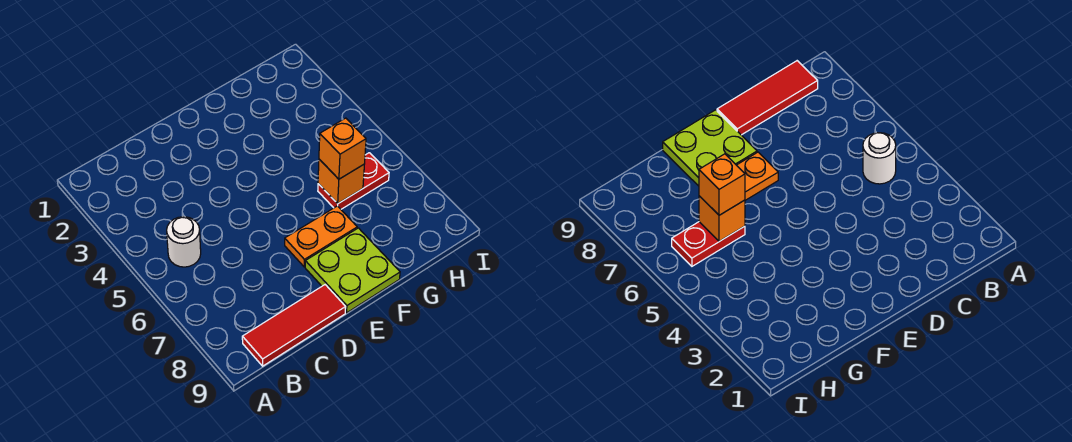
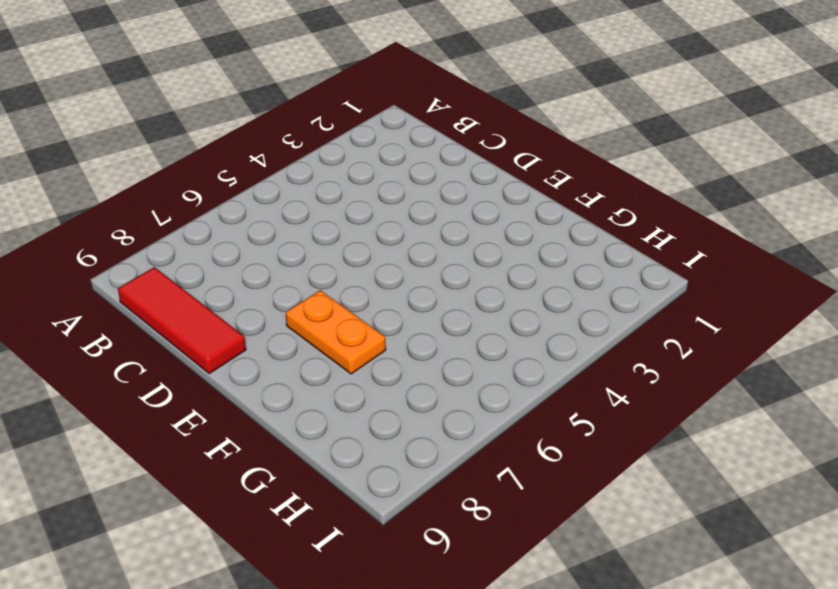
none -> white 1x1 round brick [167,217,201,267]
none -> lime 2x2 plate [305,228,400,313]

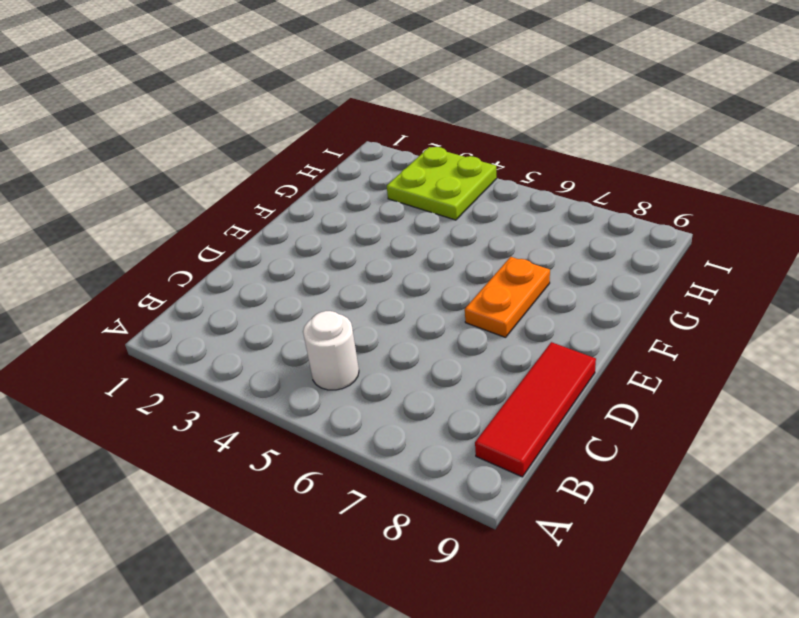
lime 2x2 plate [387,147,497,220] -> lime 2x2 plate moved to [305,228,400,313]
none -> red 1x2 plate [318,153,389,209]
none -> orange 1x1 brick [318,159,364,204]

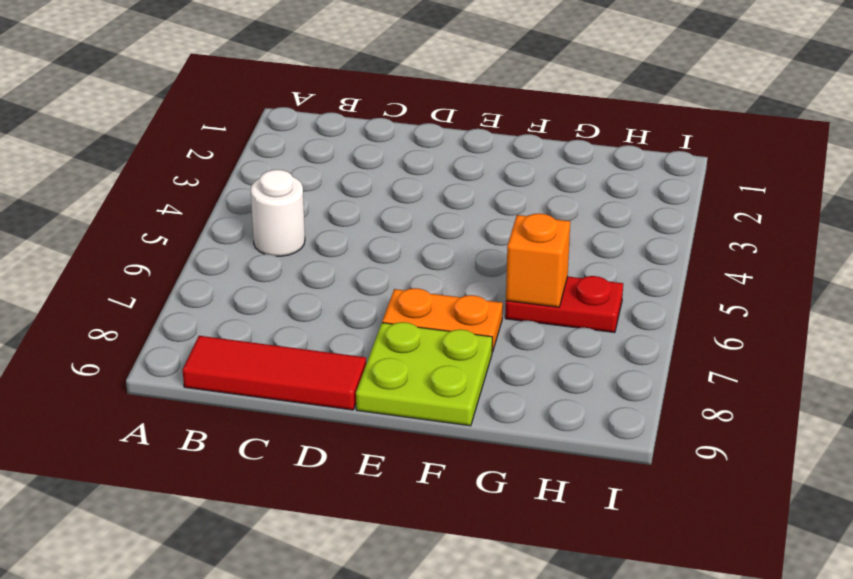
none -> orange 1x1 brick [319,118,366,179]

